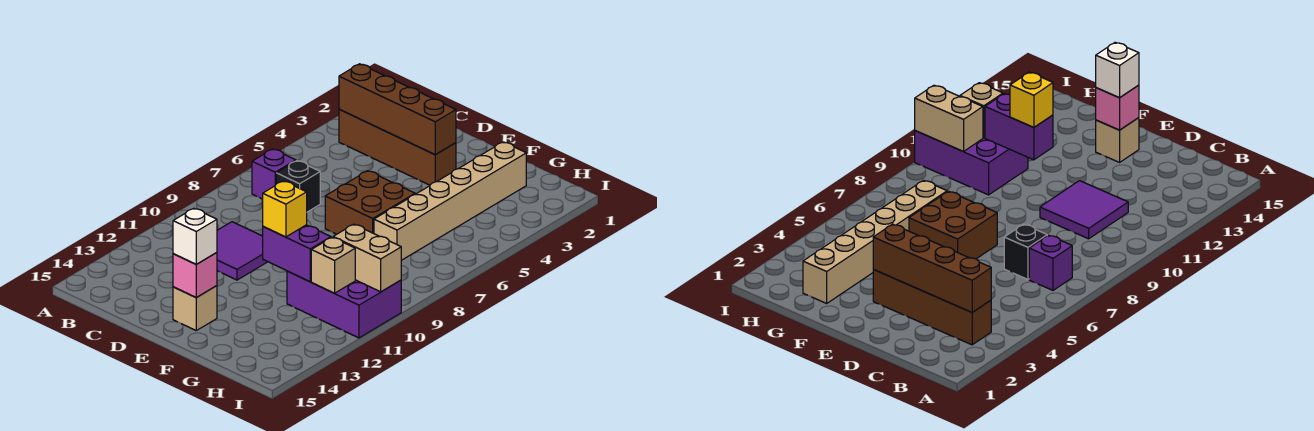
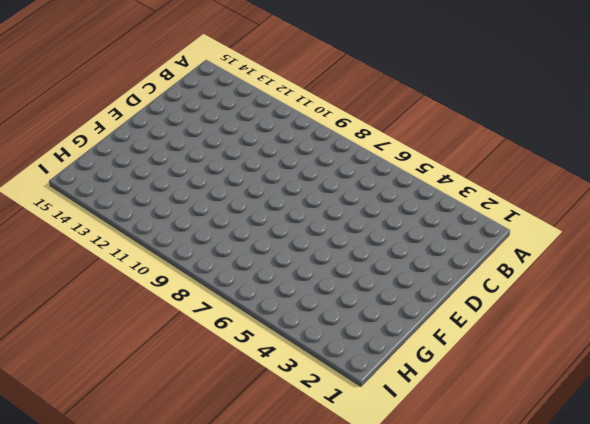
none -> brown 1x4 brick [339,109,456,185]
none -> purple 1x1 brick [252,149,296,199]
none -> black 1x1 brick [276,161,320,212]

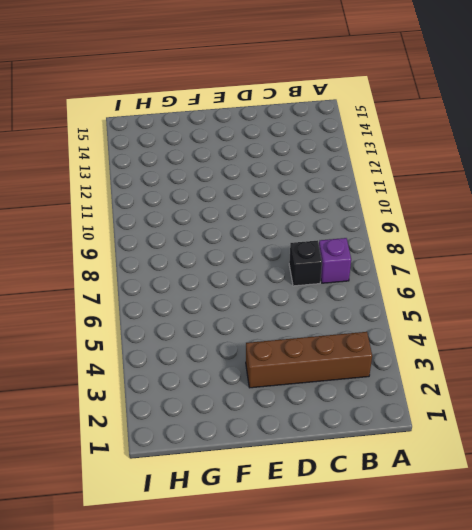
none -> purple 2x2 tile [217,222,267,280]
none -> brown 2x2 brick [325,171,415,234]
none -> tan 1x1 brick [173,286,217,330]

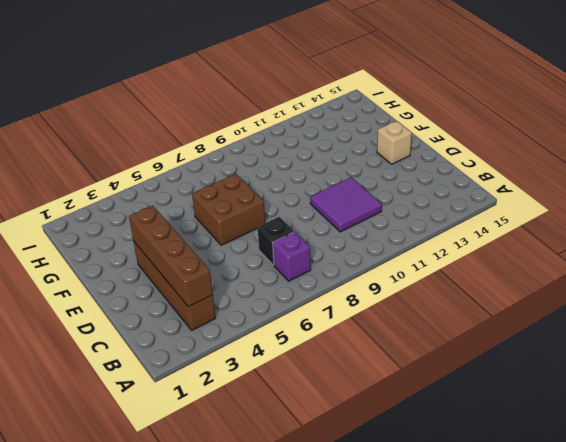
none -> tan 1x6 brick [374,142,526,260]
none -> purple 2x3 brick [287,271,401,338]
none -> pink 1x1 brick [173,253,217,298]

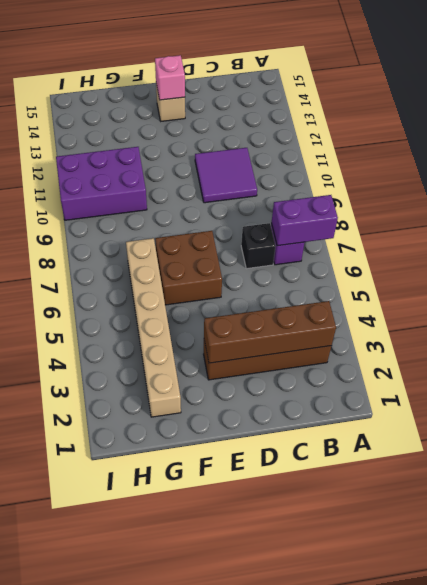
purple 1x2 brick [271,195,338,246] -> purple 1x2 brick moved to [263,225,331,282]
none -> tan 1x2 brick [333,224,401,292]
none -> tan 1x1 brick [311,237,355,293]
none -> white 1x1 brick [173,208,217,264]

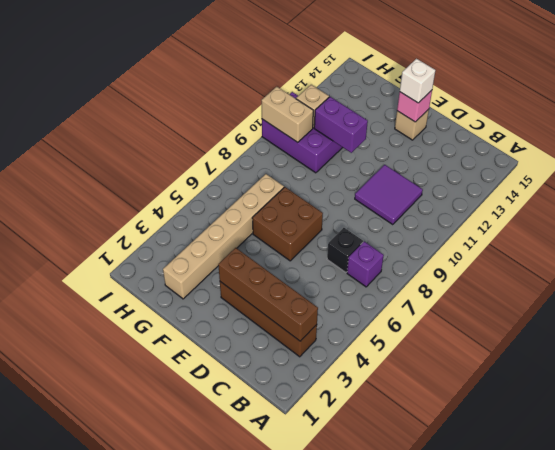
none -> yellow 1x1 brick [263,181,307,237]

